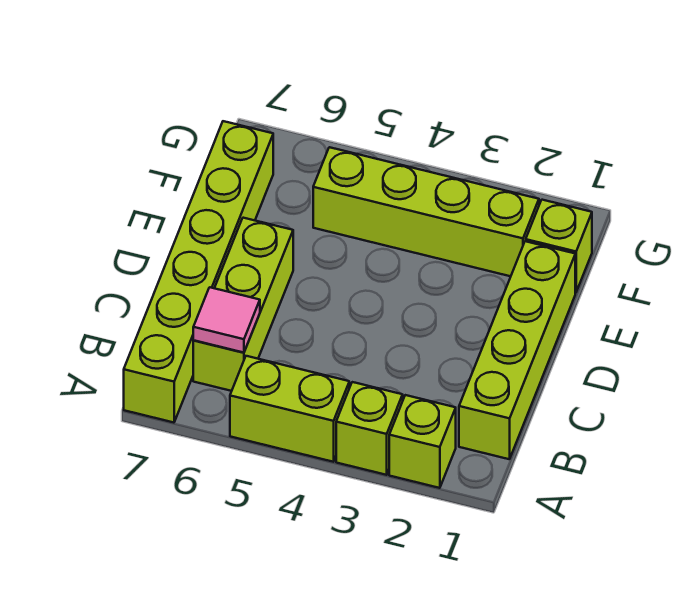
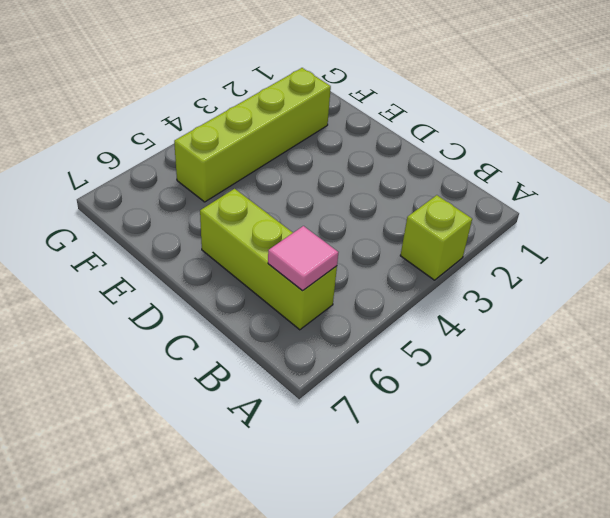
none -> lime 1x1 brick [389,395,456,488]
none -> lime 1x2 brick [230,356,349,462]

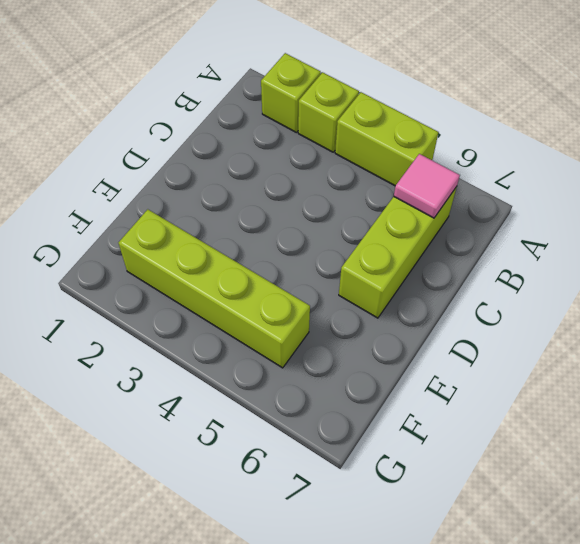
none -> lime 1x6 brick [124,121,273,423]
none -> lime 1x4 brick [459,241,575,459]

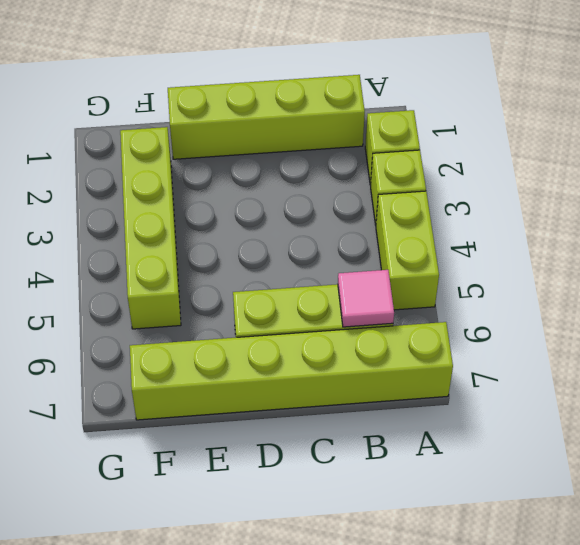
none -> lime 1x1 brick [526,200,592,292]

